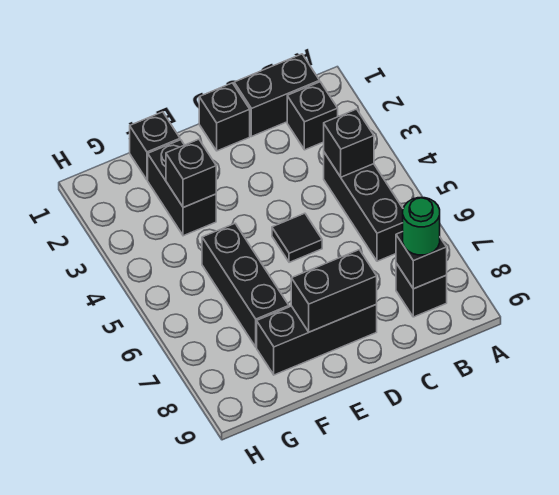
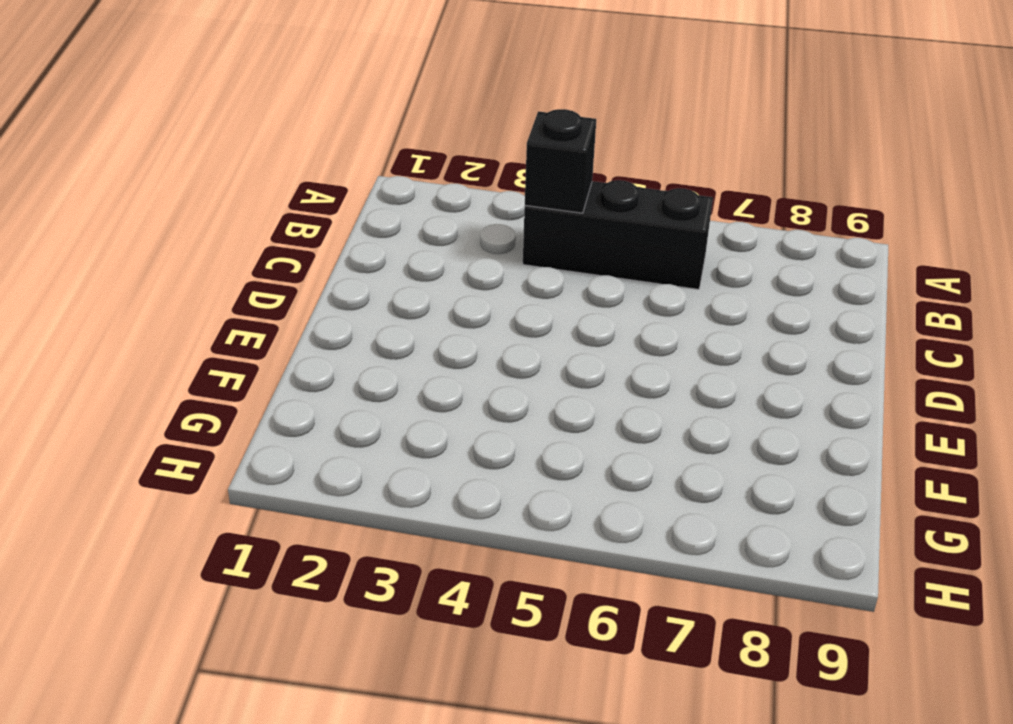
none -> black 1x2 brick [234,54,320,137]
none -> black 1x1 brick [287,82,338,150]
none -> black 1x1 brick [396,263,447,317]

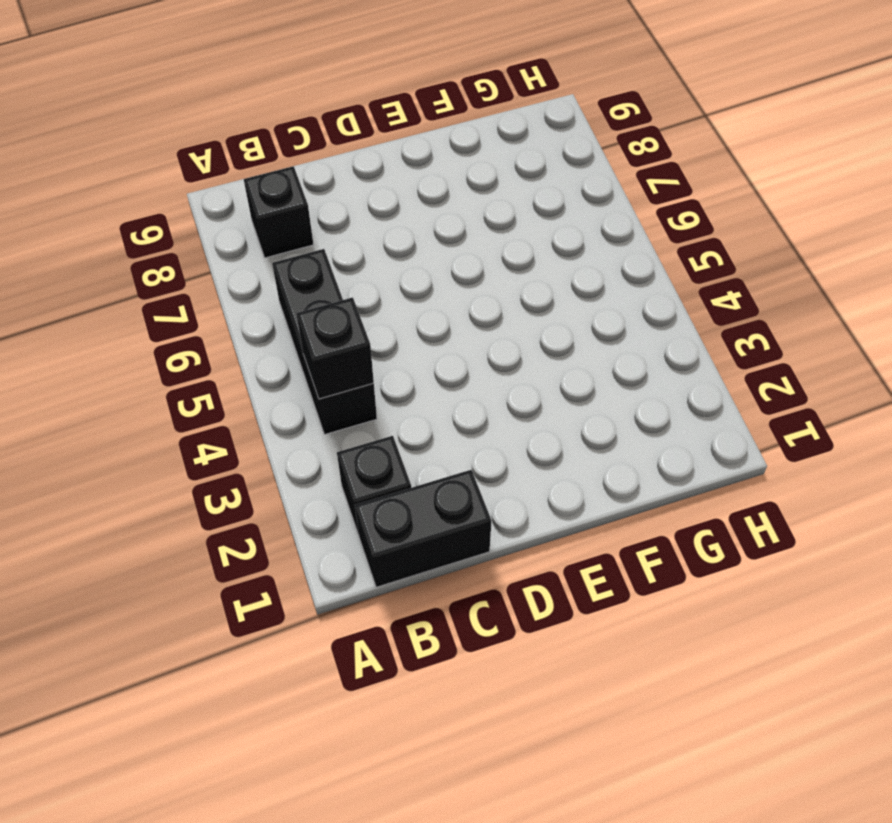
none -> black 1x1 brick [199,83,250,151]
none -> black 1x1 tile [272,213,322,262]
none -> black 1x3 brick [257,304,377,375]

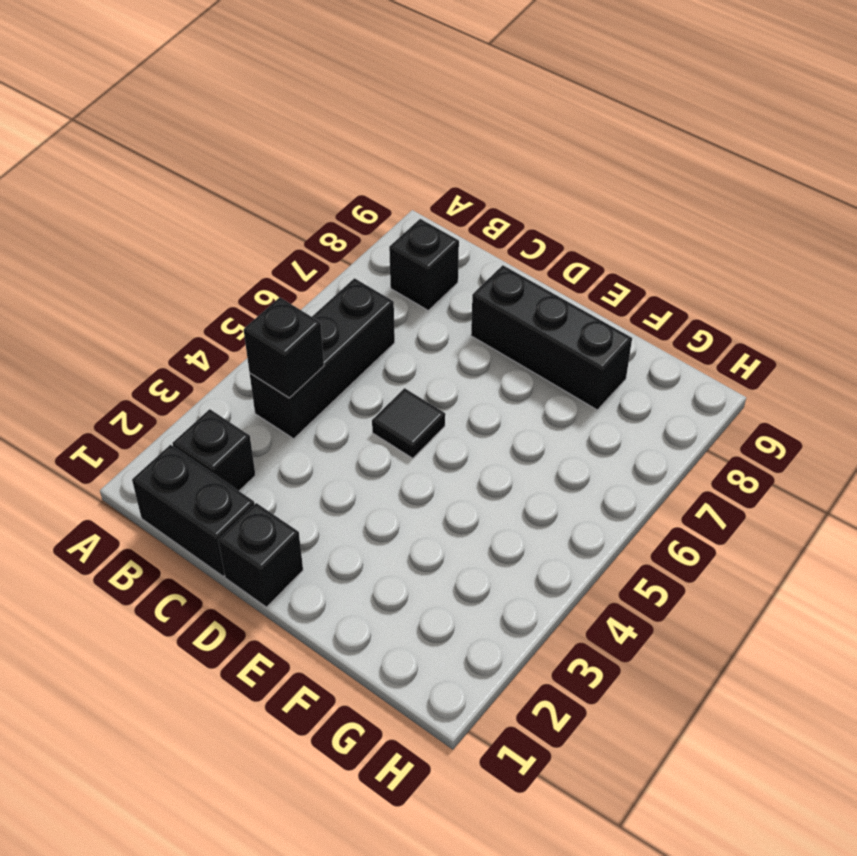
none -> black 1x1 brick [130,112,180,180]
none -> black 1x2 brick [148,140,216,236]
none -> black 1x3 brick [202,224,289,347]

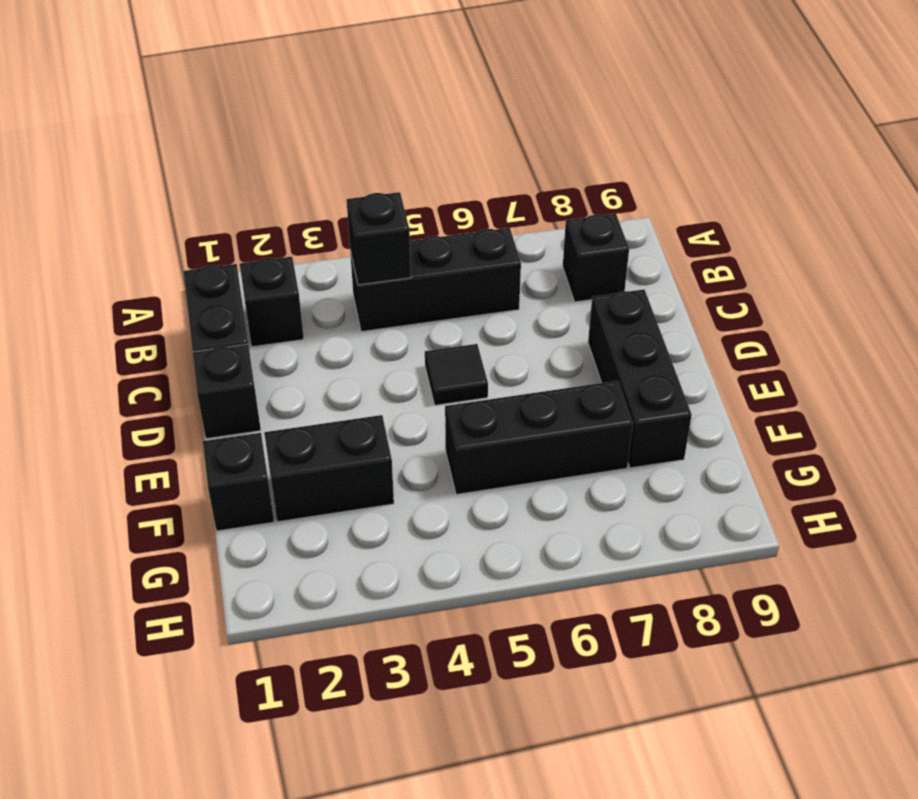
none -> black 1x1 brick [396,232,447,289]
none -> black 1x2 brick [291,250,377,332]
none -> black 1x1 brick [166,139,216,208]

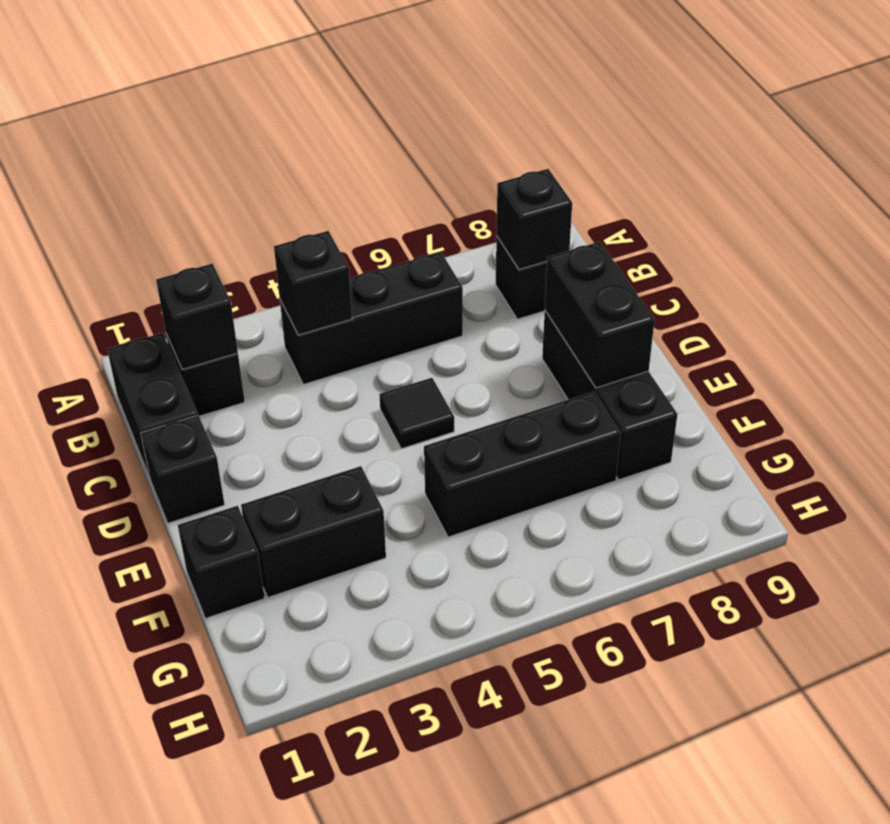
black 1x1 brick [156,264,238,370] -> black 1x1 brick moved to [166,139,216,208]
none -> green 1x1 round brick [403,198,440,255]

